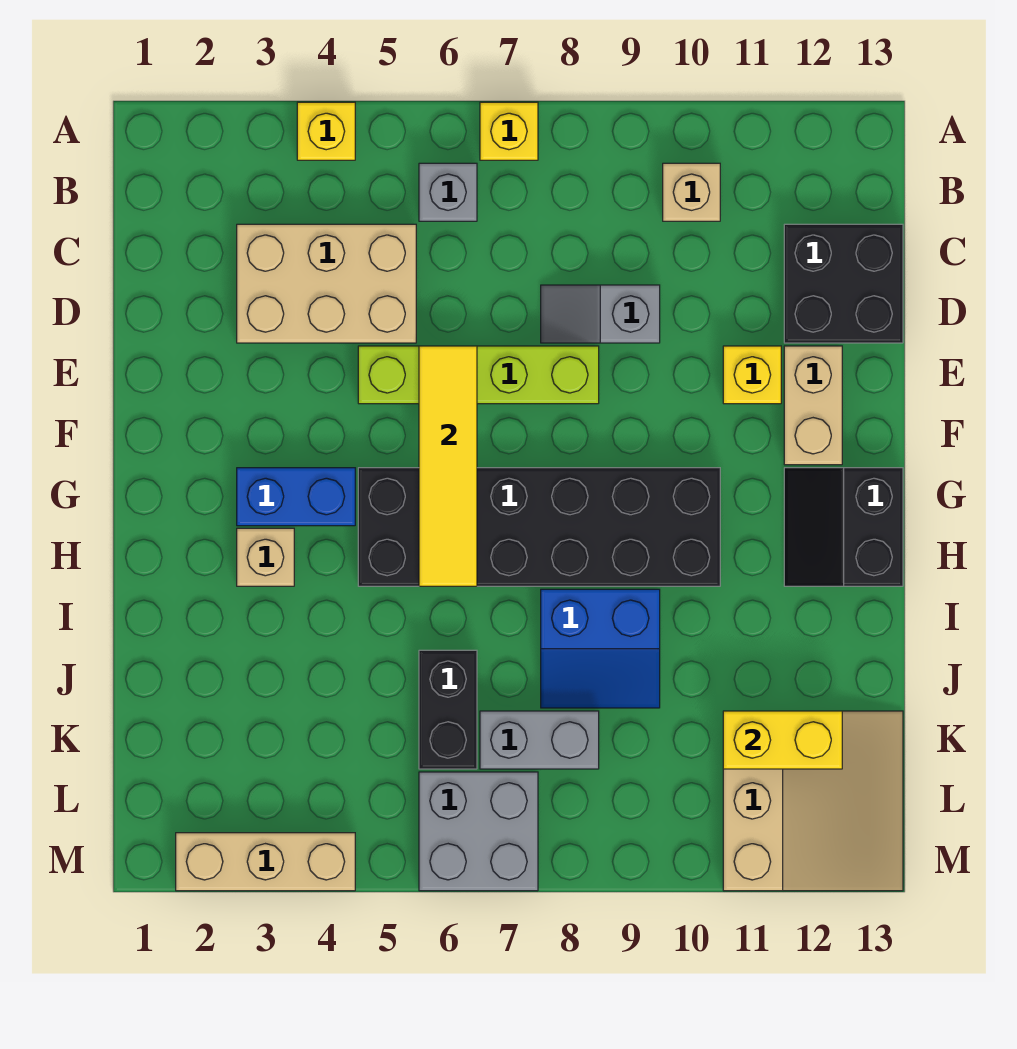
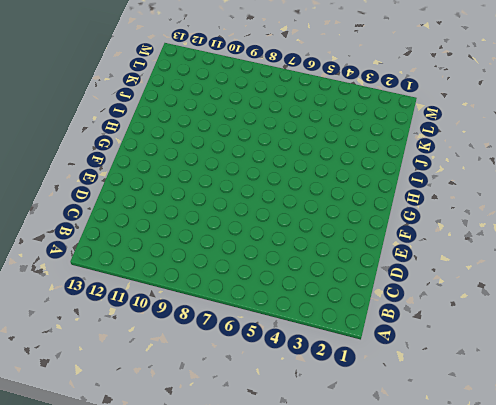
none -> yellow 1x1 brick [297,102,355,160]
none -> yellow 1x1 brick [480,102,538,160]
none -> grey 1x1 brick [419,163,477,221]

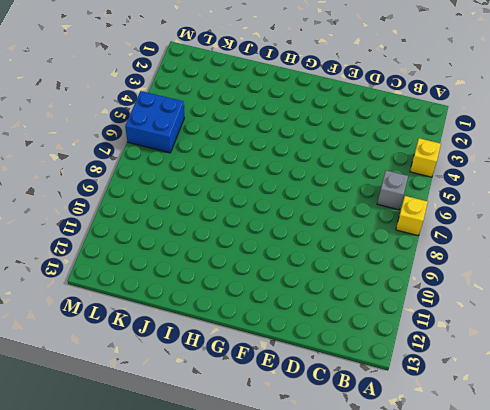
blue 2x2 brick [125,91,184,153] -> grey 2x2 brick [419,772,538,891]
none -> tan 1x1 brick [663,163,720,221]
none -> tan 2x3 brick [237,224,416,343]
none -> black 2x2 brick [784,224,903,343]

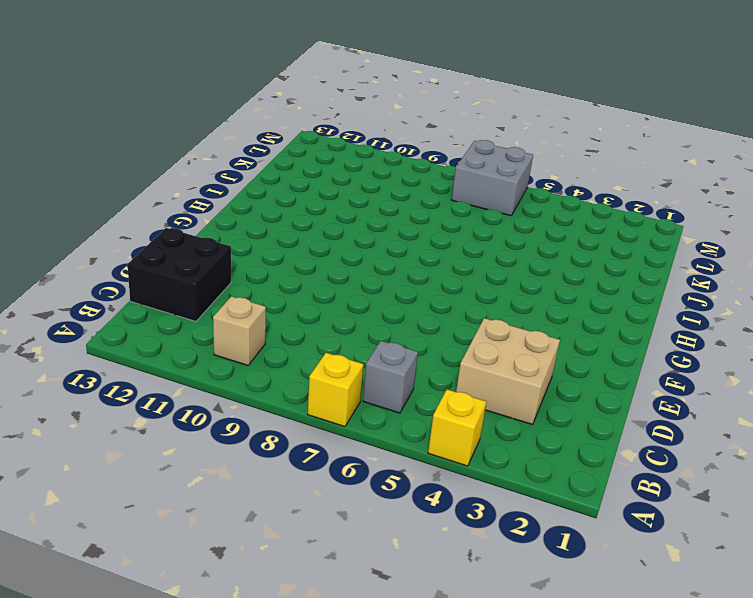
tan 2x2 brick [456,318,560,425] -> tan 2x3 brick [237,224,416,343]
none -> grey 1x2 slope [541,285,660,343]
none -> lime 1x4 brick [358,346,599,404]
none -> yellow 1x1 brick [723,346,781,404]

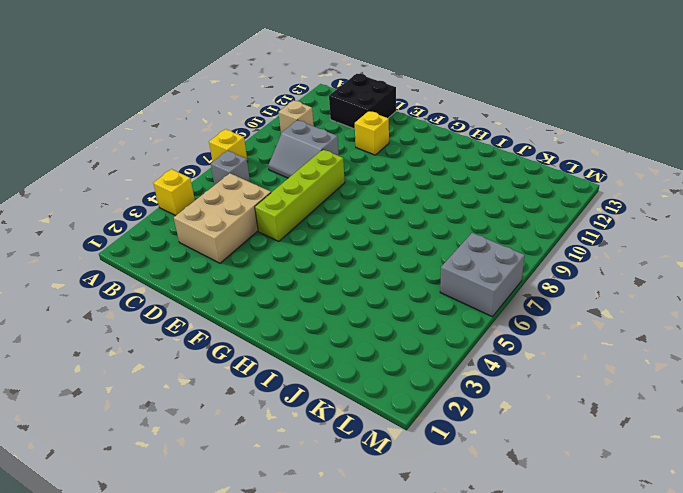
grey 2x2 slope [268,120,339,178] -> grey 1x2 slope [541,285,660,343]
none -> tan 1x2 brick [784,346,842,465]
none -> blue 1x2 brick [237,468,355,526]
none -> black 2x6 brick [358,468,720,586]

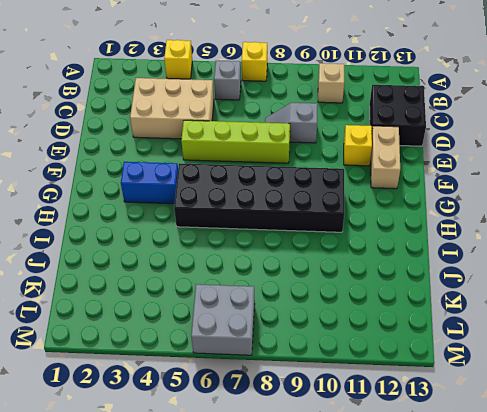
none -> black 2x2 slope [784,468,903,586]
none -> tan 1x1 brick [237,528,294,586]
none -> blue 2x2 slope [541,589,660,708]

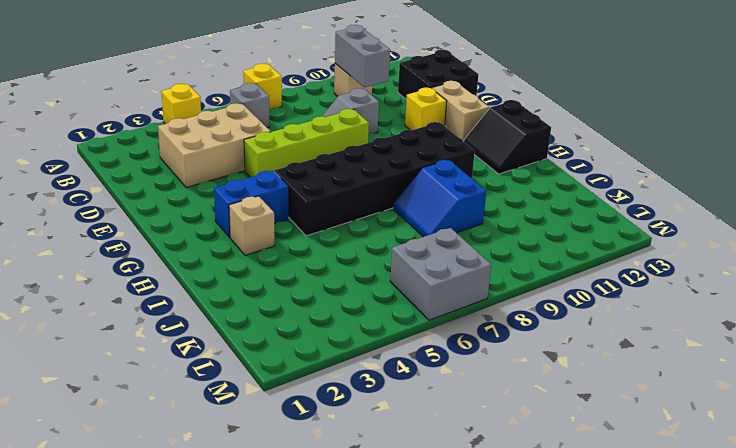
grey 1x2 brick [335,25,390,87] -> grey 1x2 brick turned to [480,711,599,769]
blue 2x2 slope [393,160,486,237] -> blue 2x2 slope turned to [541,589,660,708]
none -> black 1x2 brick [419,650,477,769]
none -> tan 3x3 slope [723,711,903,891]
none -> tan 1x3 brick [176,833,355,891]

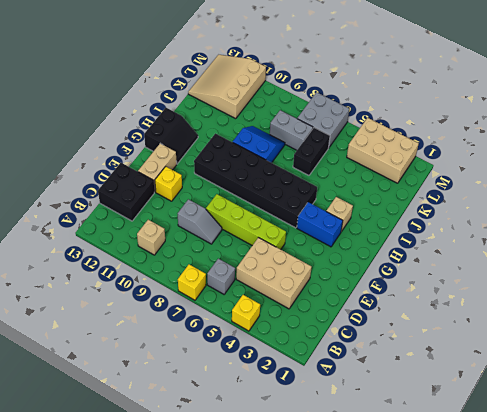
tan 2x3 brick [347,118,419,183] -> tan 1x3 brick [176,833,355,891]
none -> yellow 1x4 tile [419,346,477,586]
none -> yellow 1x2 brick [723,711,842,769]

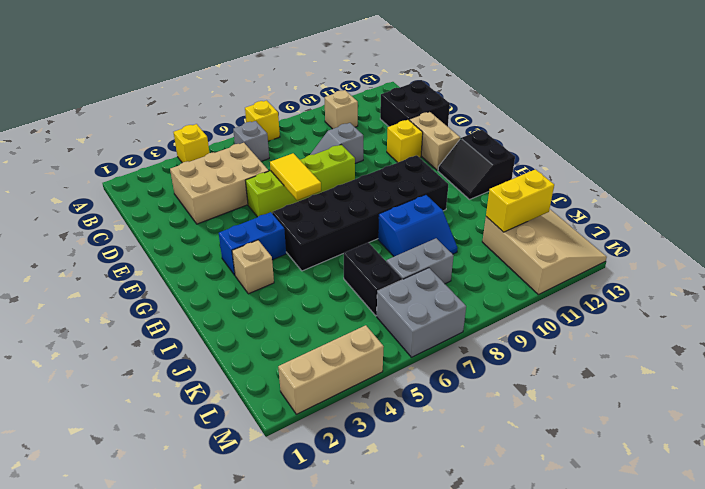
yellow 1x2 tile [270,153,321,200] -> yellow 1x4 tile [419,346,477,586]

